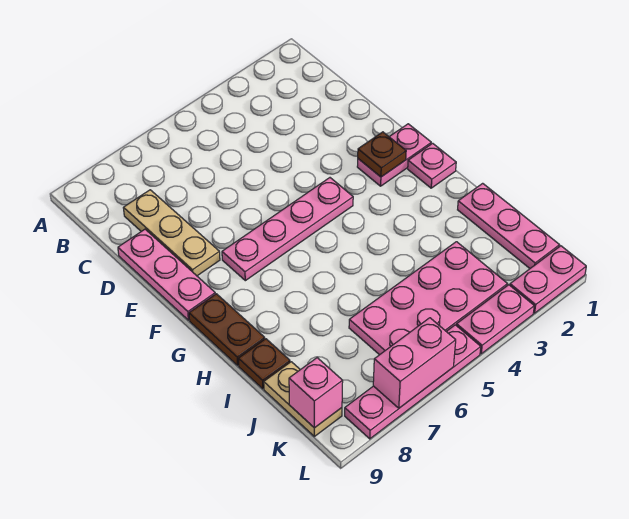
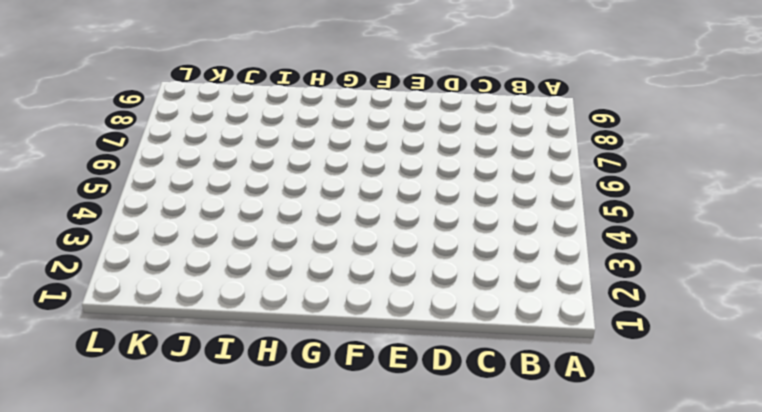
none -> tan 1x3 plate [124,190,220,276]
none -> pink 1x3 plate [118,229,215,320]
none -> pink 1x2 plate [357,124,431,186]

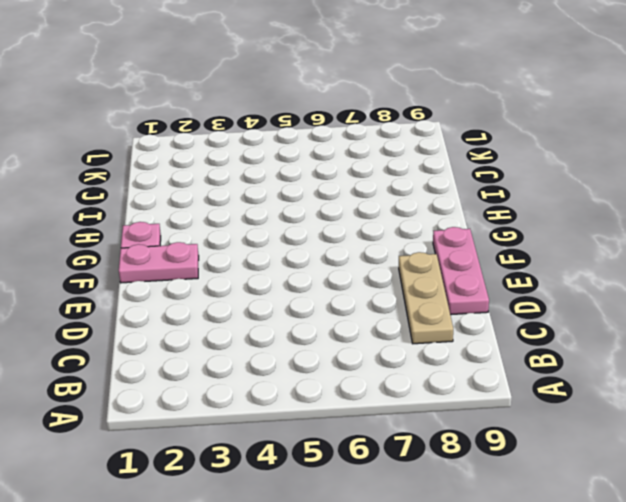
none -> pink 1x4 plate [222,178,353,281]
none -> brown 1x2 plate [189,294,265,365]
none -> pink 1x3 plate [458,183,559,268]

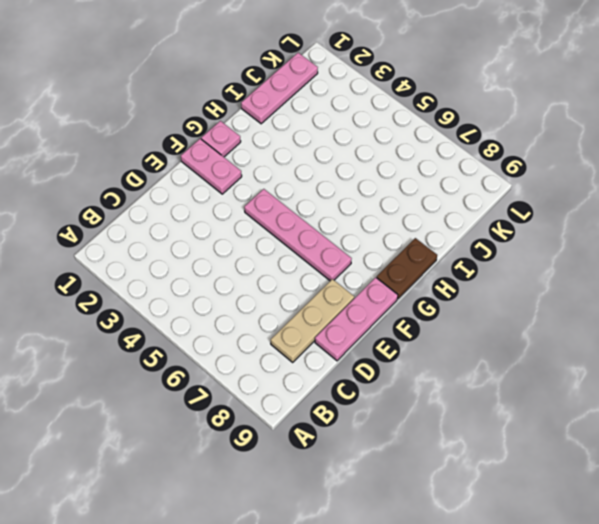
none -> brown 1x1 plate [238,339,290,389]
none -> pink 2x4 plate [349,242,507,355]
none -> tan 1x2 plate [264,362,342,436]

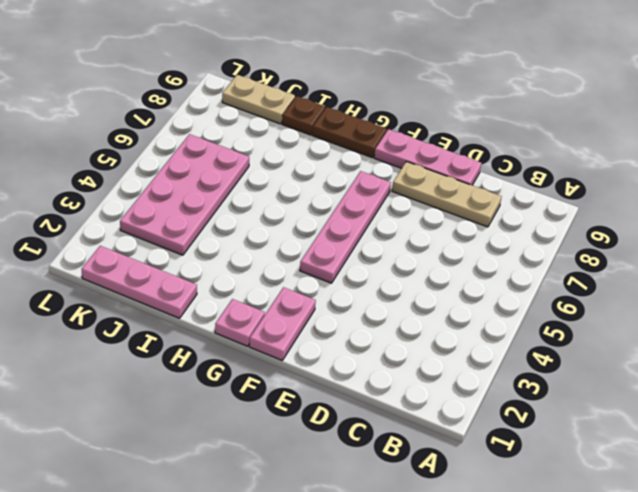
none -> pink 1x2 plate [510,246,586,313]
none -> pink 1x2 plate [456,285,534,354]
none -> pink 1x4 plate [345,325,481,439]

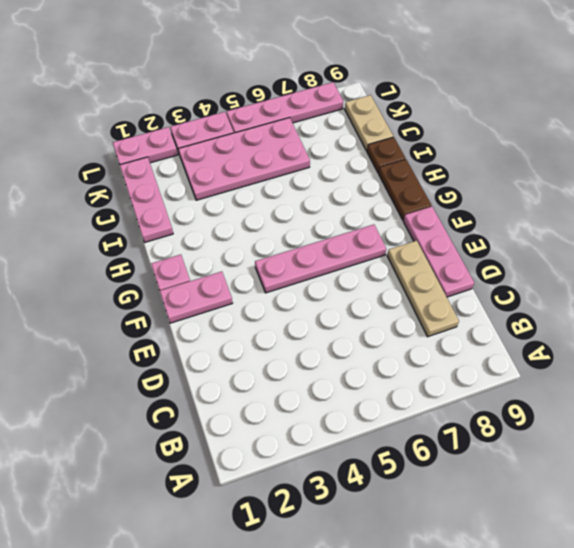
none -> brown 1x1 plate [358,132,406,177]
none -> pink 1x1 brick [289,358,343,428]
none -> pink 1x2 brick [373,318,456,408]

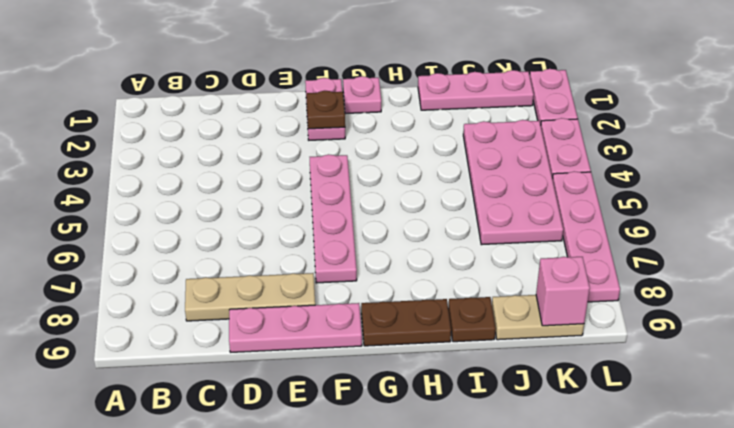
none -> pink 1x2 brick [373,318,456,408]

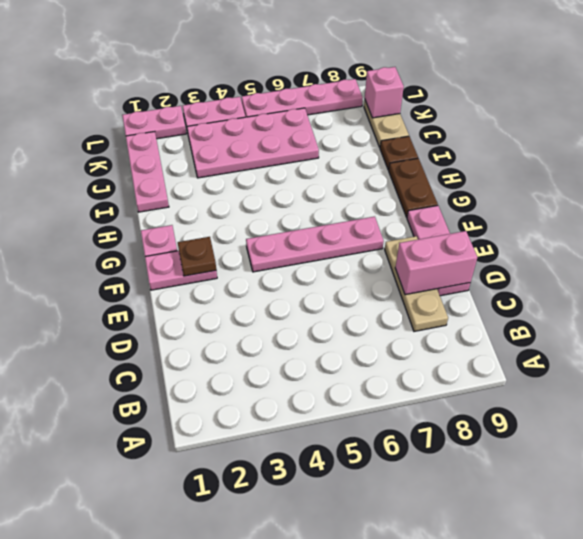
pink 1x2 brick [395,231,477,295] -> pink 1x2 brick moved to [373,318,456,408]

